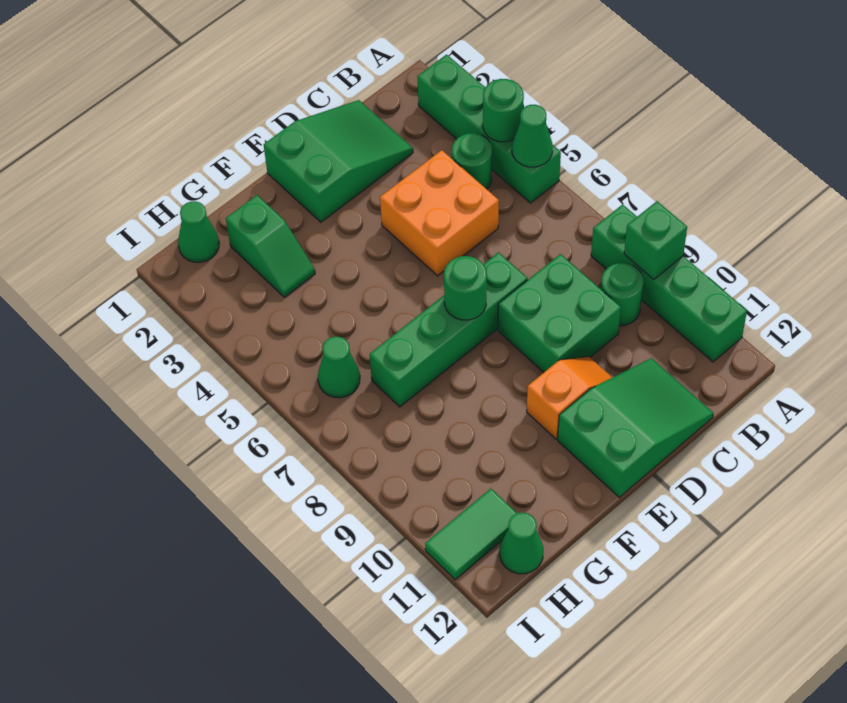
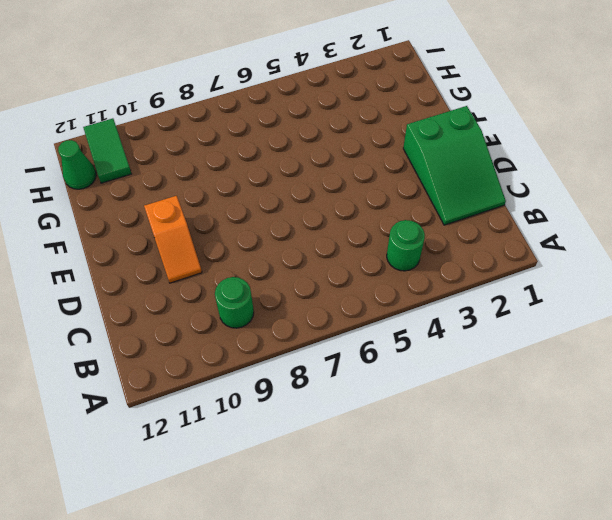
none -> green 1x4 brick [417,55,561,203]
none -> green 1x4 brick [591,205,747,362]
none -> orange 2x2 brick [380,150,499,276]

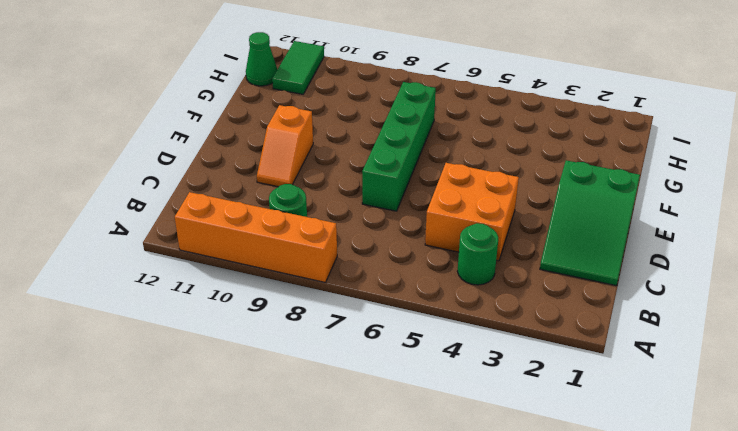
orange 1x4 brick [175,192,337,282] -> green 1x4 brick [591,205,747,362]
none -> green 1x4 brick [417,55,561,203]
none -> green 2x2 brick [498,254,621,372]
none -> green 2x3 slope [558,358,713,497]

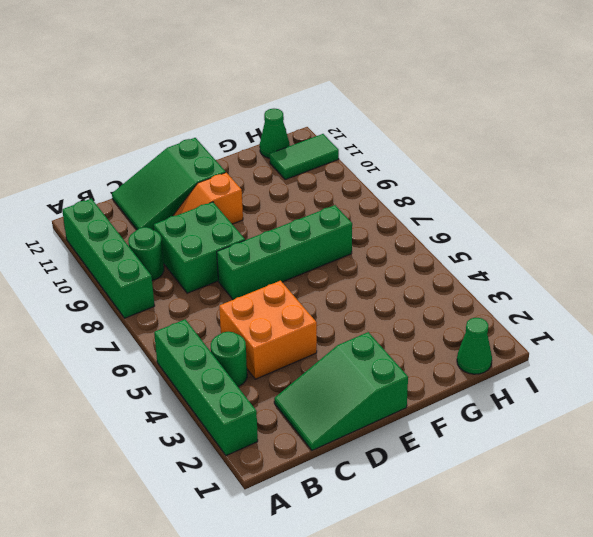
none -> green 1x2 slope [226,195,315,297]
none -> green 1x1 cone [318,337,360,398]
none -> green 1x1 round brick [483,79,524,142]

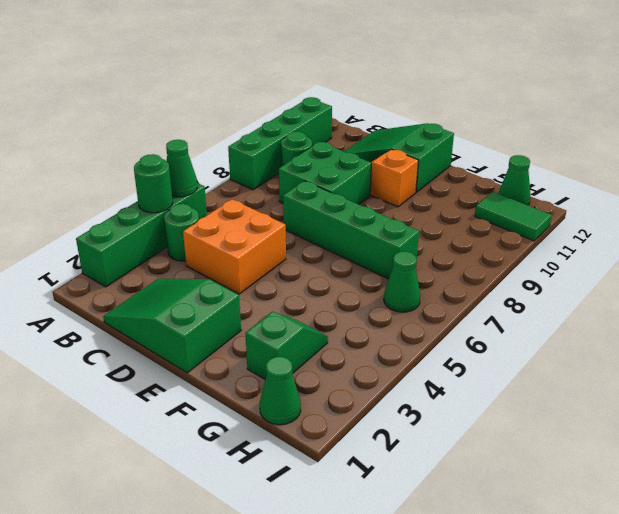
none -> green 1x1 brick [624,201,687,280]
none -> green 1x1 round brick [444,256,487,320]

